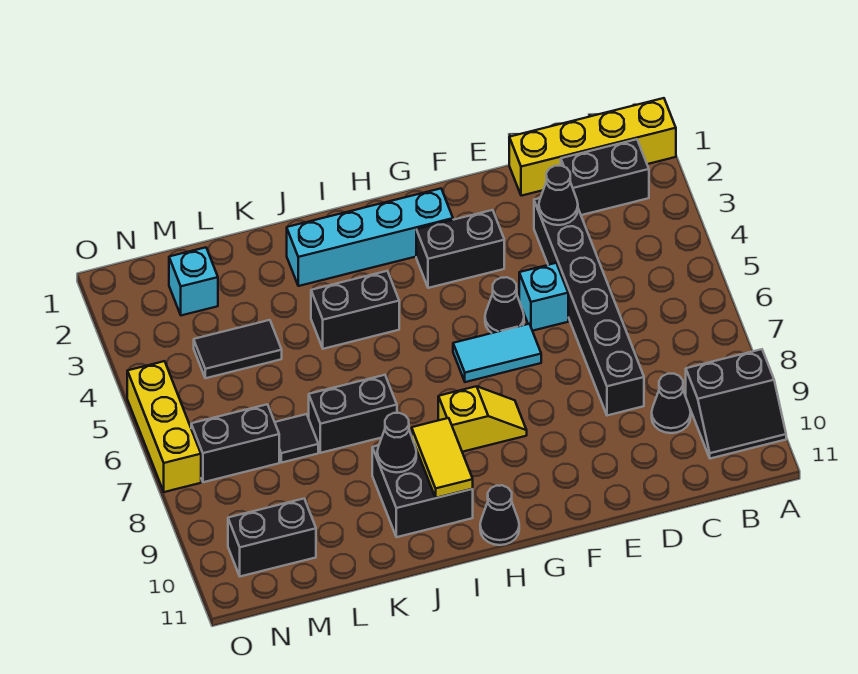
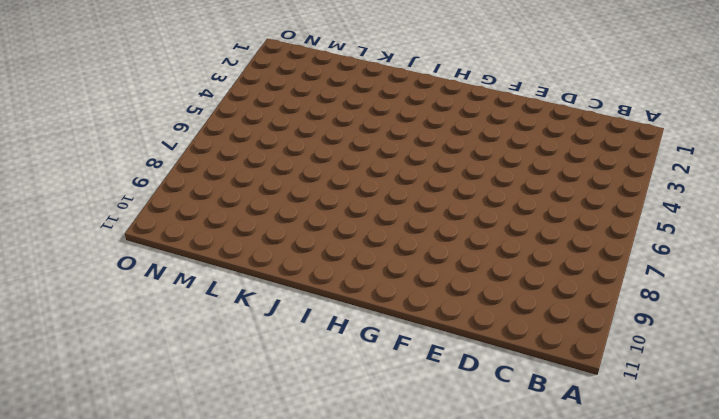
none -> yellow 1x4 brick [509,98,676,196]
none -> black 2x2 slope [686,349,786,459]
none -> black 1x2 brick [561,139,649,215]

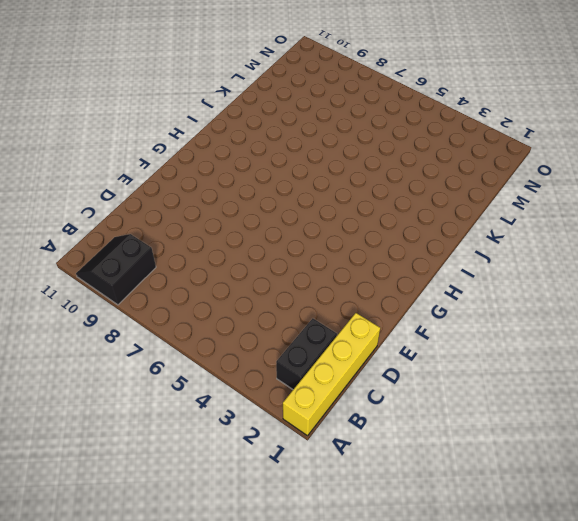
none -> black 1x1 cone [652,374,691,433]
none -> black 1x6 brick [534,198,644,415]
none -> cyan 1x1 brick [519,263,568,331]

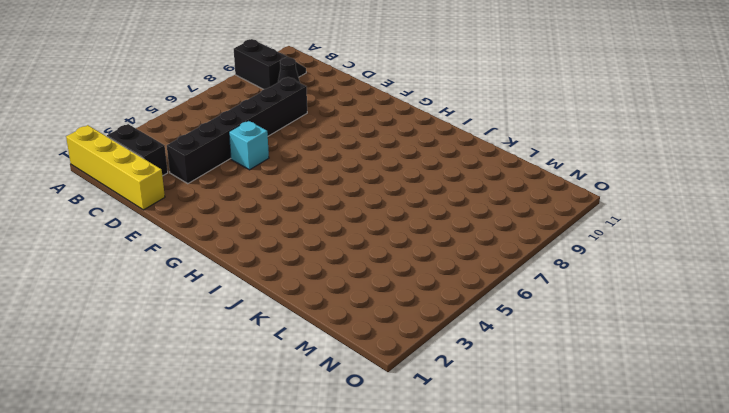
none -> black 1x2 brick [416,210,504,288]
none -> black 1x1 cone [485,277,524,333]
none -> cyan 1x2 tile [453,324,541,382]

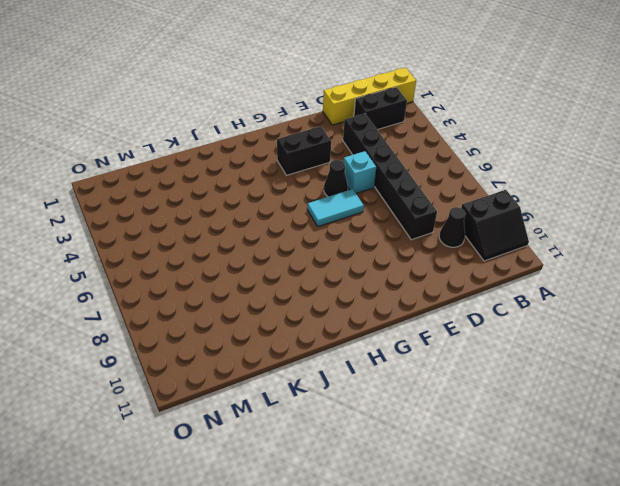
none -> cyan 1x4 brick [287,189,453,286]
none -> yellow 1x2 slope [438,386,527,452]
none -> black 1x1 cone [480,485,519,545]

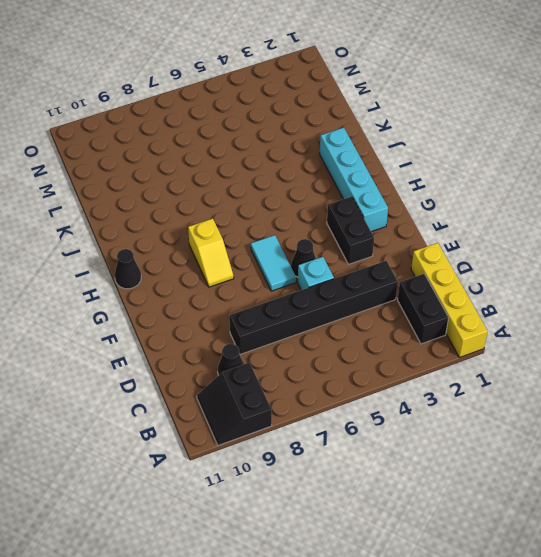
none -> black 1x2 brick [311,271,399,349]
none -> black 2x2 brick [372,445,473,537]
none -> black 1x2 brick [309,375,397,453]

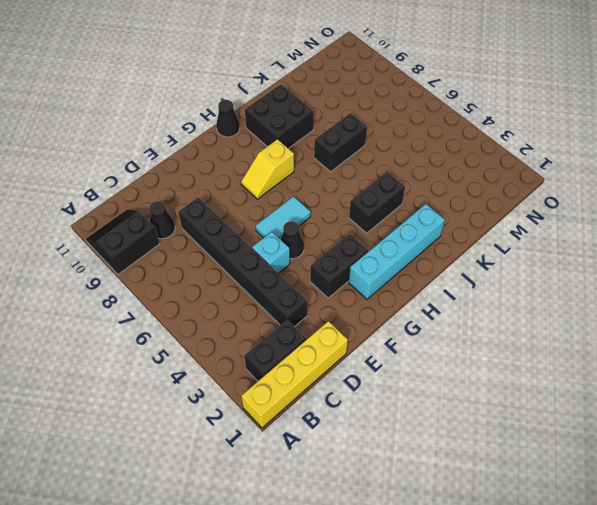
none -> black 1x2 tile [194,320,282,378]
none -> black 1x1 tile [275,414,318,463]
none -> cyan 1x1 brick [169,247,218,315]

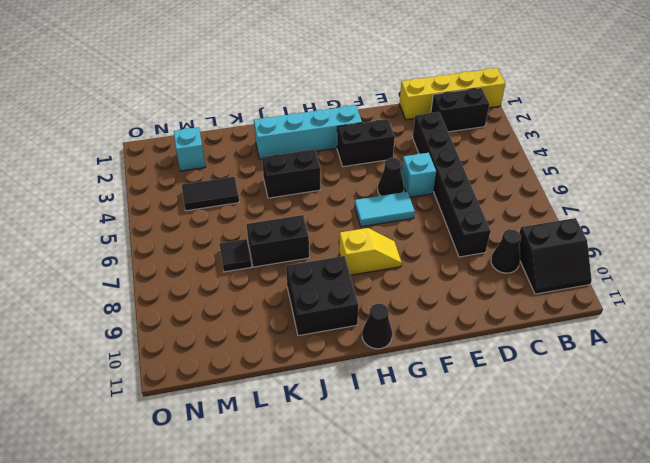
none -> black 1x2 brick [191,404,279,482]
none -> black 1x2 brick [228,499,316,576]
none -> yellow 1x3 brick [127,361,201,492]

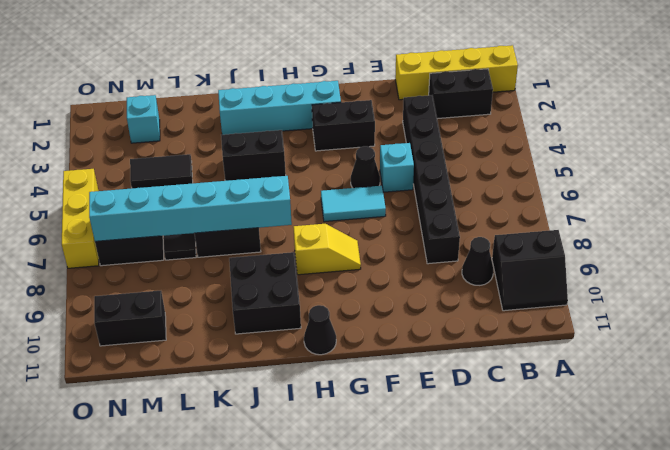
cyan 1x6 brick [89,176,292,241] -> none
none -> black 1x1 cone [539,166,578,225]
none -> yellow 1x2 tile [412,418,473,498]
none -> black 1x1 cone [377,413,416,472]

